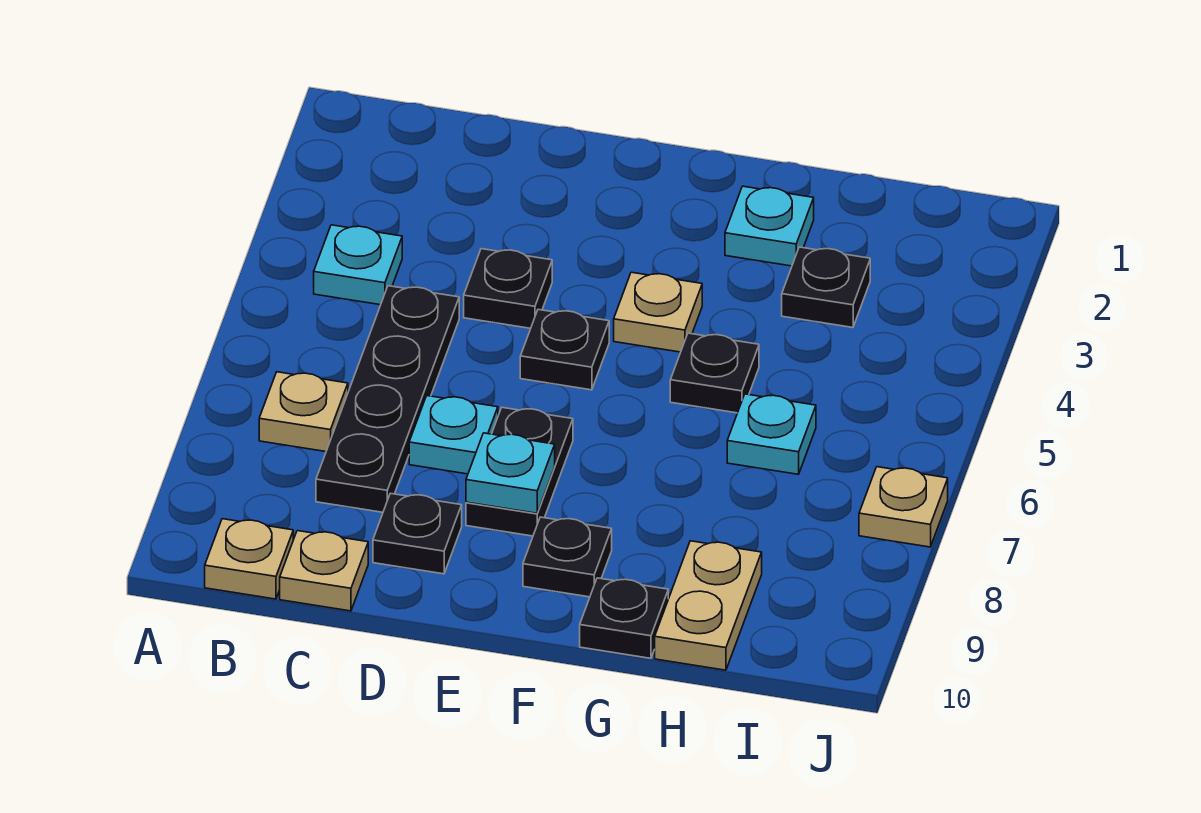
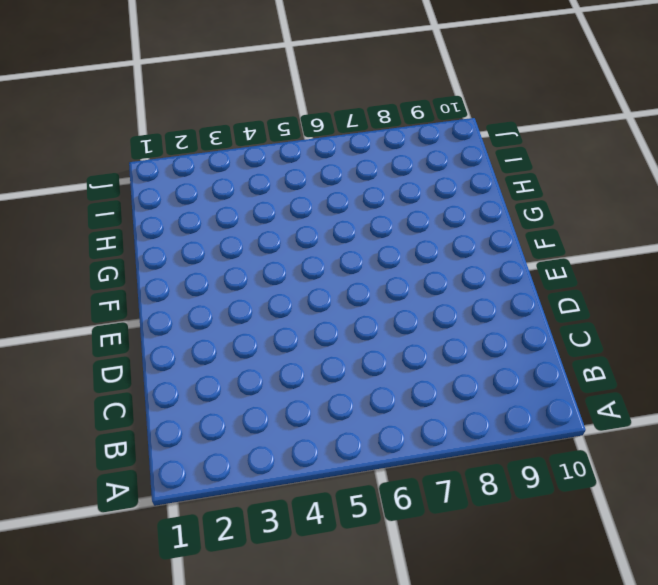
none -> cyan 1x1 plate [314,225,402,305]
none -> tan 1x1 plate [259,372,348,452]
none -> tan 1x1 plate [205,519,293,599]

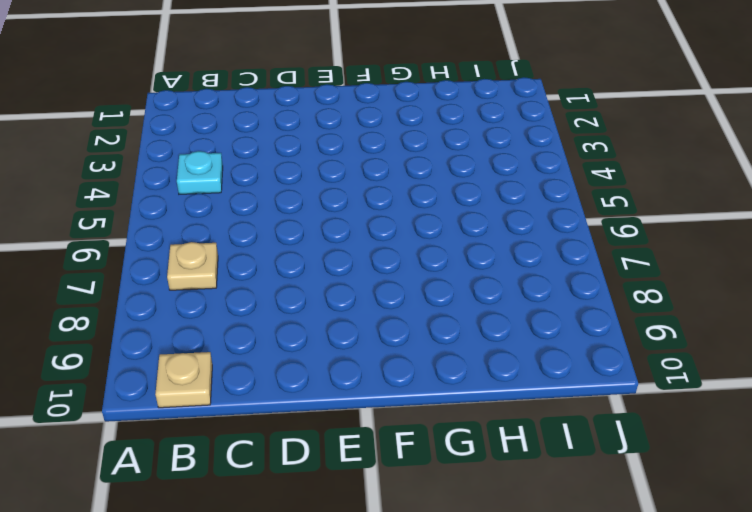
none -> black 1x4 plate [316,286,459,512]
none -> tan 1x1 plate [280,531,368,611]
none -> black 1x1 plate [464,249,552,328]

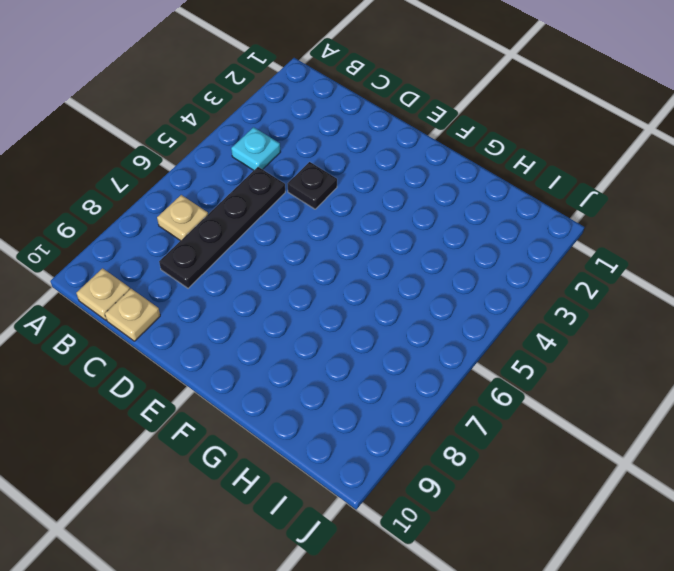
none -> cyan 1x1 plate [409,396,498,474]
none -> black 1x1 plate [373,493,462,574]
none -> black 1x1 plate [520,310,609,390]

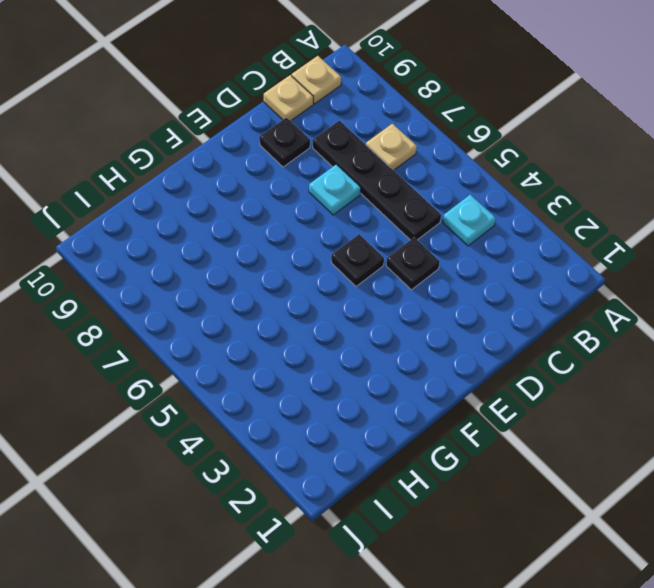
none -> black 1x2 plate [466,407,573,536]
none -> tan 1x1 plate [614,272,702,352]
none -> black 1x1 plate [523,517,612,597]

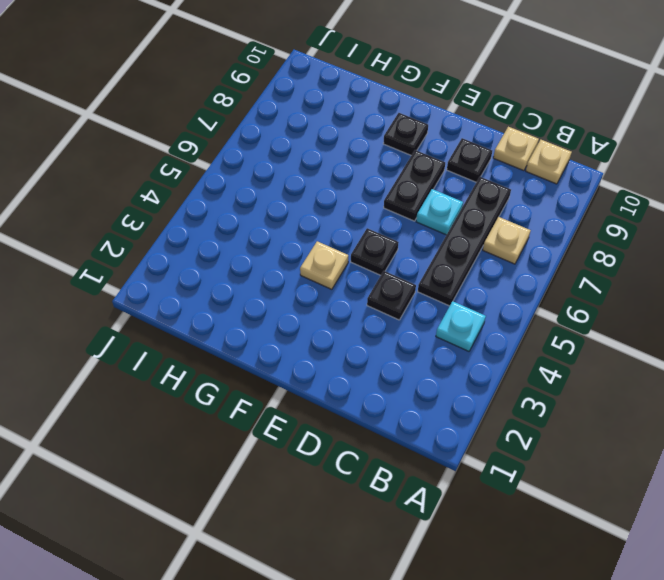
none -> cyan 1x1 plate [725,186,814,266]
none -> black 1x1 plate [670,333,759,413]
none -> black 1x1 plate [580,578,668,658]

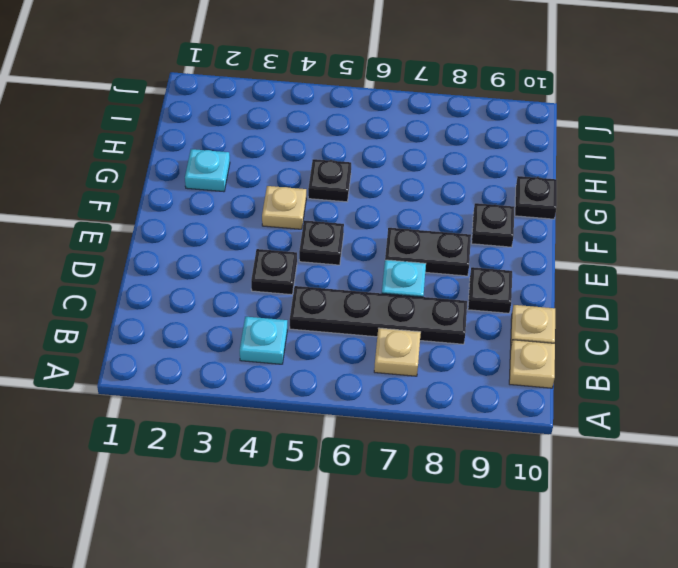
none -> black 1x1 plate [782,247,870,328]
none -> cyan 1x1 plate [727,394,816,474]
none -> tan 1x2 plate [655,541,762,670]

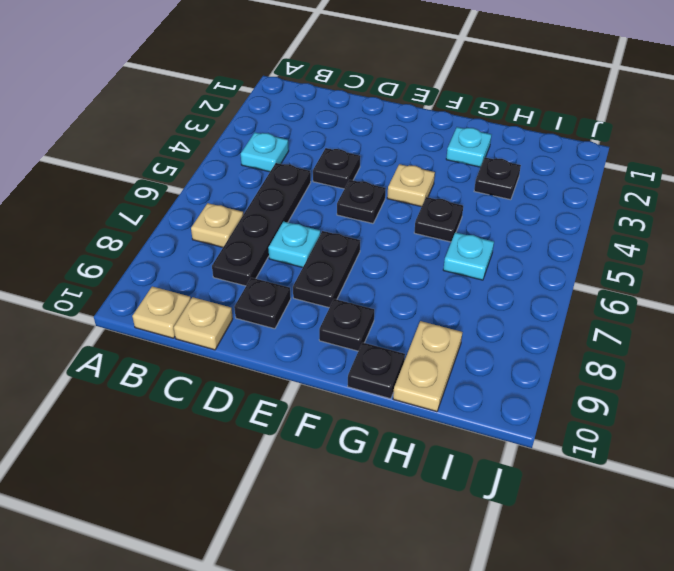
none -> tan 1x1 plate [859,467,948,547]
none -> cyan 1x1 plate [466,433,555,513]

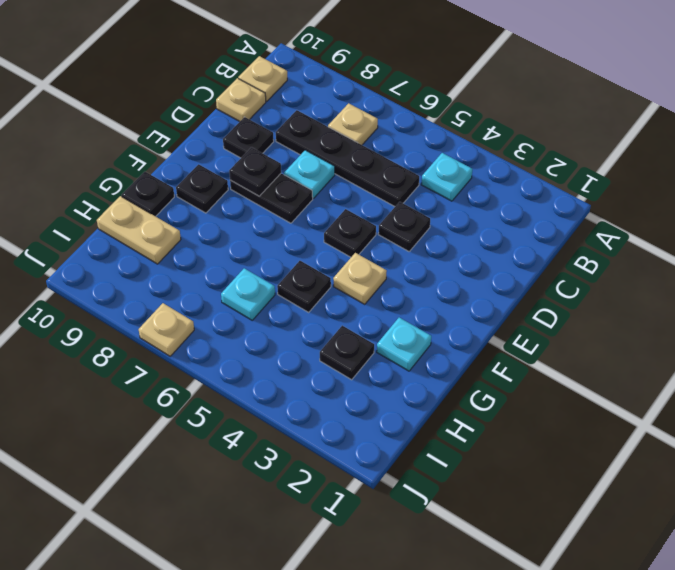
black 1x1 plate [229,147,281,196] -> cyan 1x1 plate [466,433,555,513]

